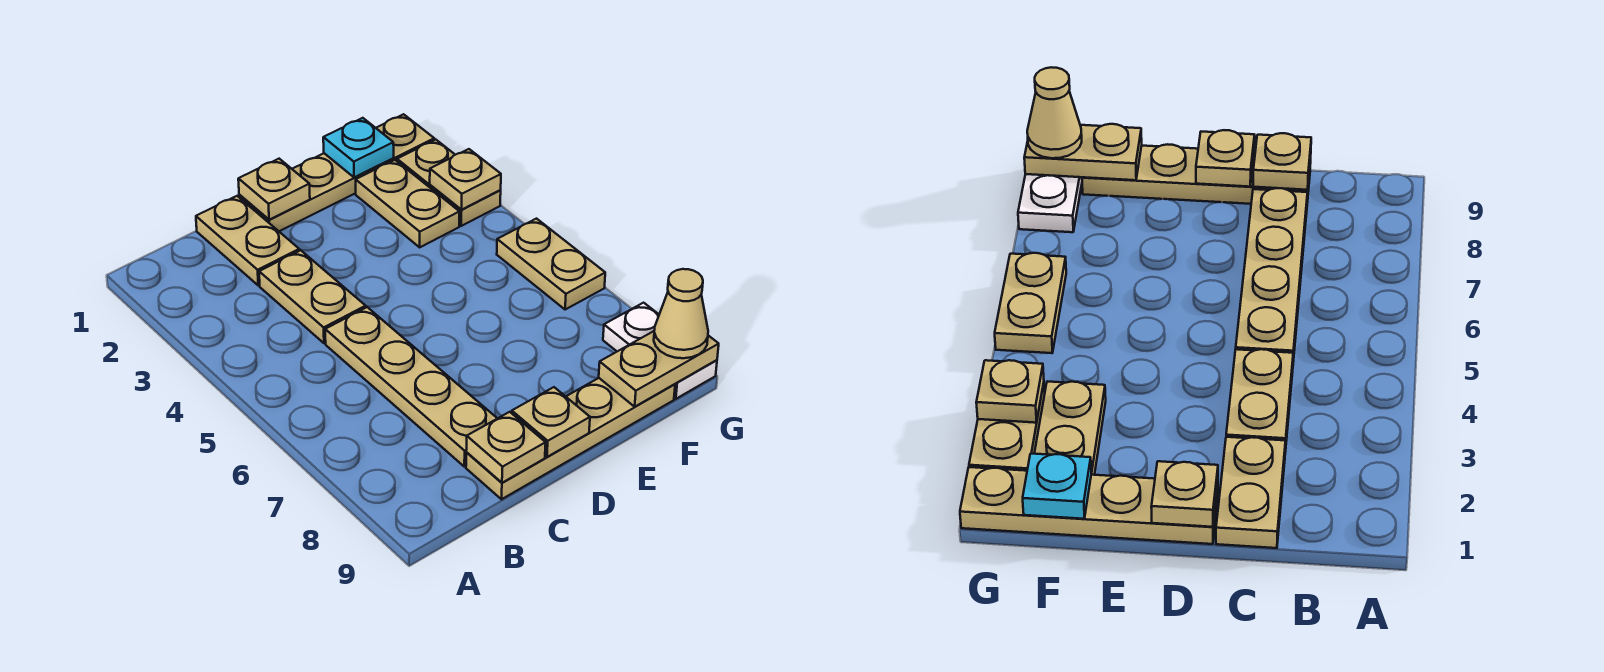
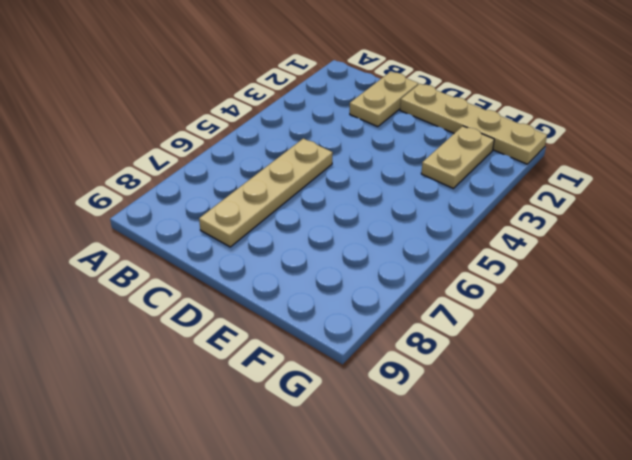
none -> tan 1x2 plate [259,250,366,343]
none -> tan 1x4 plate [466,378,675,499]
none -> tan 1x2 plate [397,140,501,226]

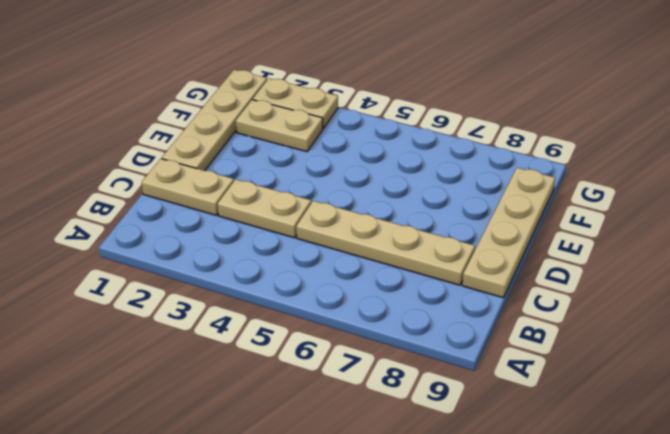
none -> tan 1x2 plate [497,219,605,310]
none -> white 1x2 plate [603,303,717,399]
none -> tan 1x1 plate [466,412,546,483]

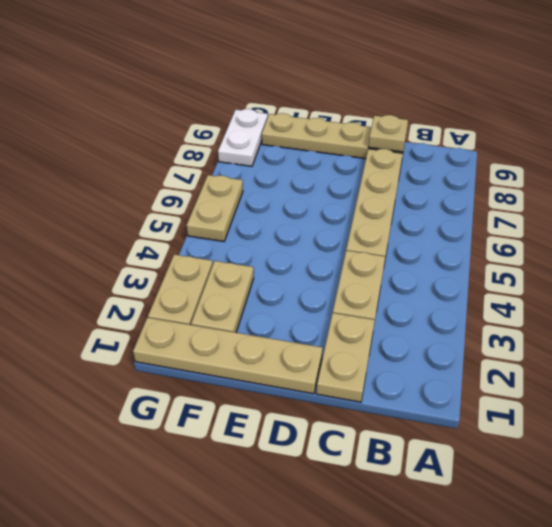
none -> tan 1x1 plate [238,159,310,220]
none -> tan 1x1 plate [512,387,590,457]
none -> cyan 1x1 plate [323,118,394,177]

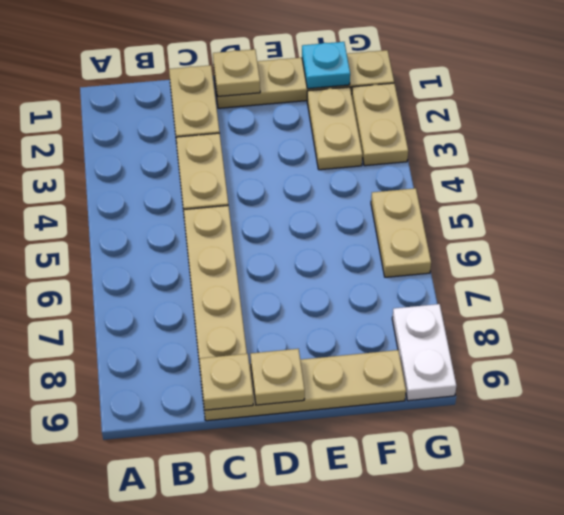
none -> tan 1x2 plate [599,331,719,407]
none -> tan 1x1 plate [430,149,501,210]
none -> tan 1x1 cone [654,269,708,358]

